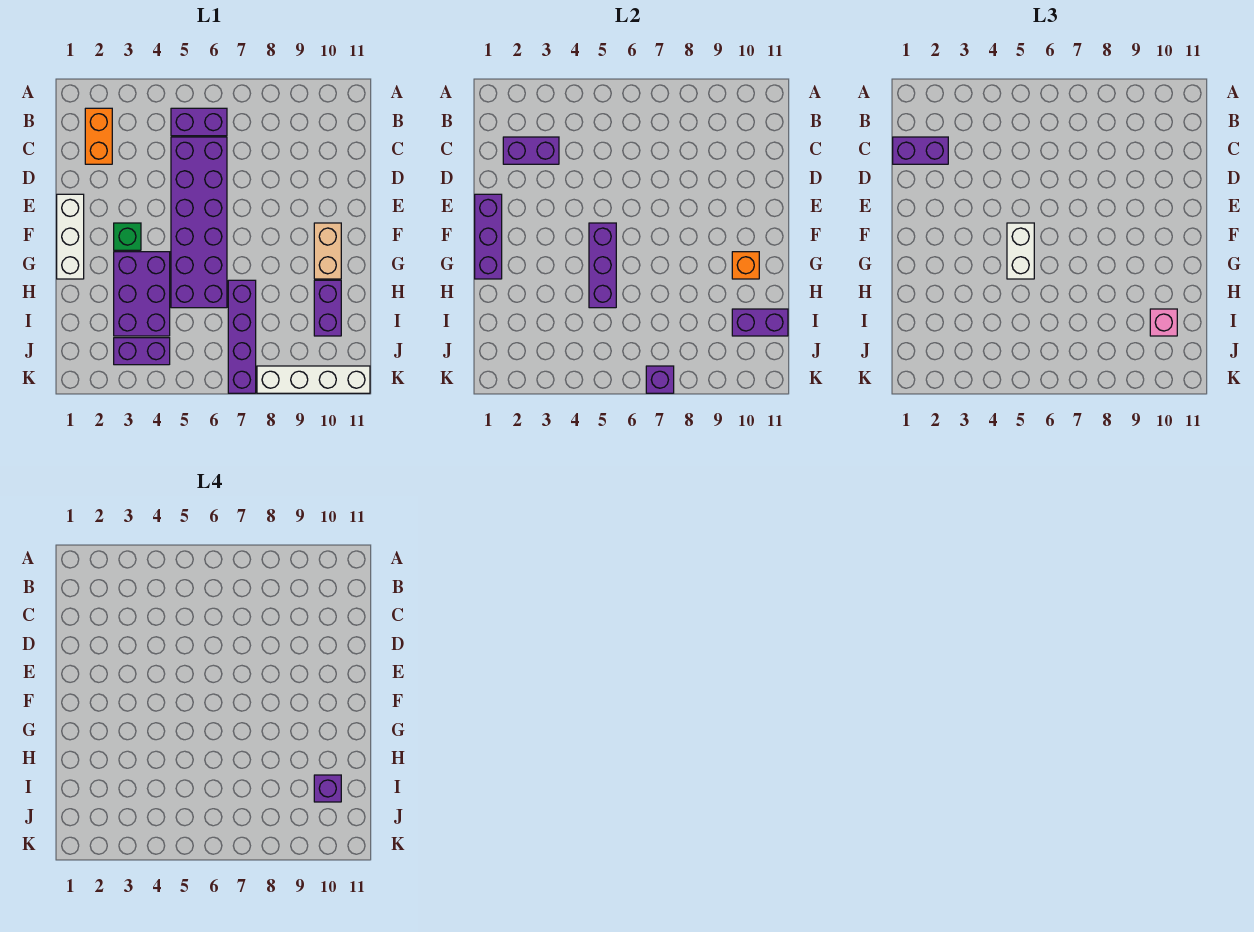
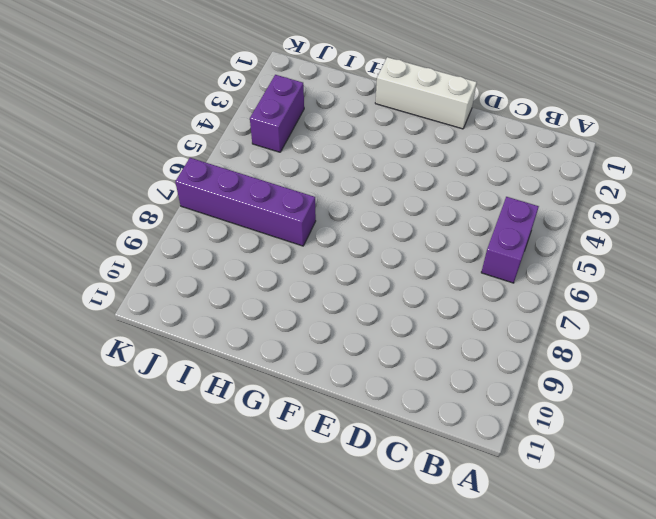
none -> orange 1x2 brick [85,108,112,164]
none -> purple 2x6 brick [171,137,227,308]
none -> green 1x1 brick [114,223,141,250]

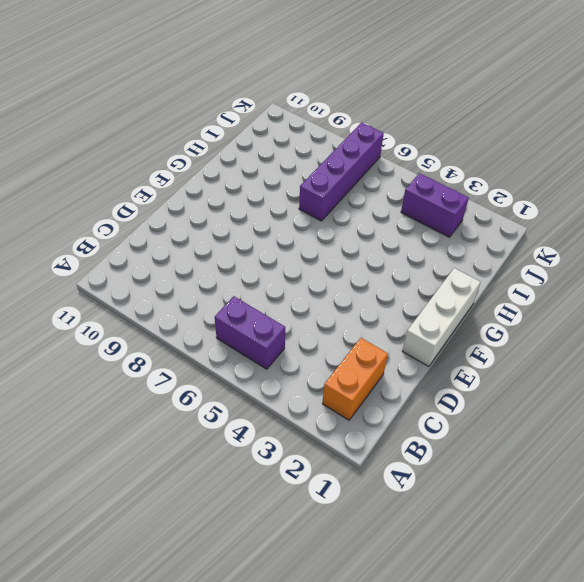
none -> purple 2x6 brick [171,137,227,308]
none -> green 1x1 brick [114,223,141,250]
none -> tan 1x2 brick [314,223,341,279]

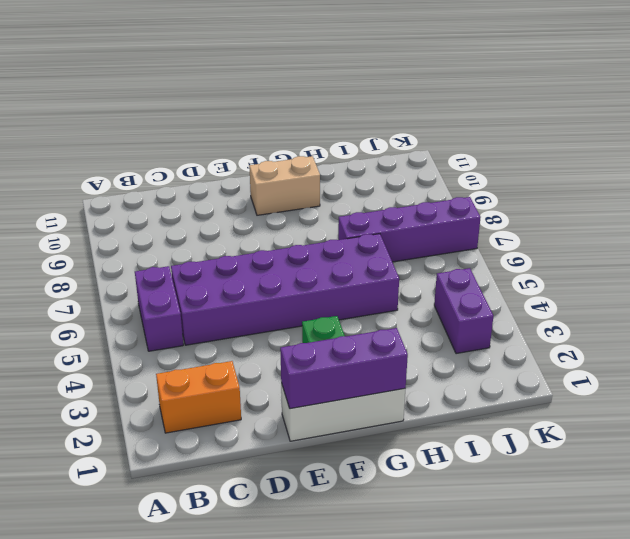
none -> purple 2x3 brick [114,252,170,336]
none -> purple 1x2 brick [314,280,341,336]
none -> white 1x4 brick [257,366,370,393]

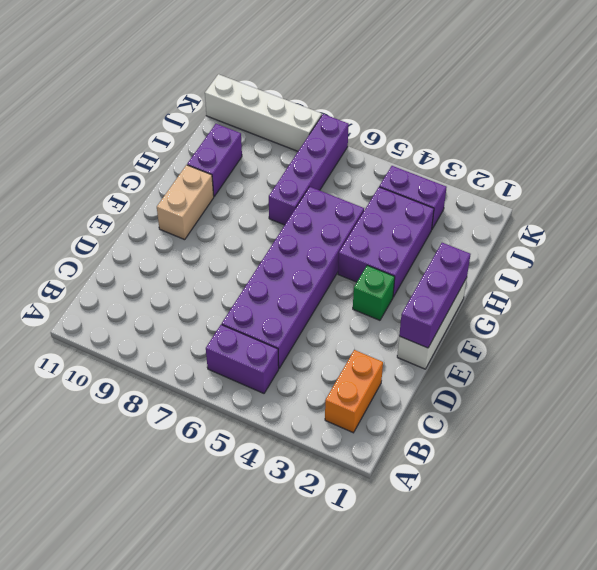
none -> purple 1x2 brick [503,137,559,164]
none -> purple 1x3 brick [589,223,616,308]
none -> orange 1x1 brick [732,252,759,279]

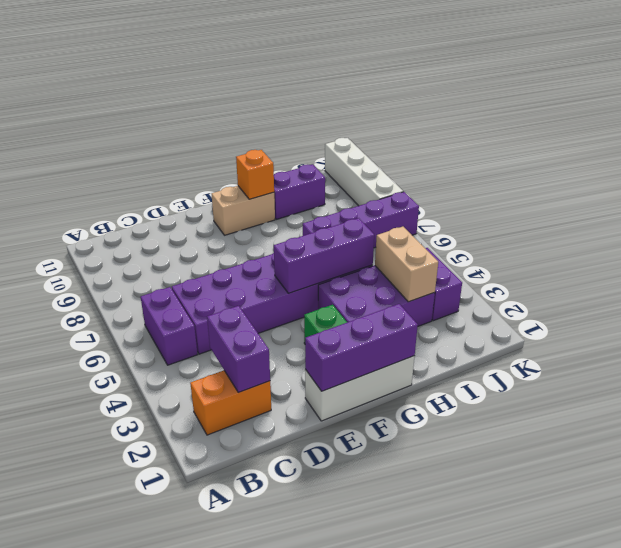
tan 1x2 brick [375,227,438,302] -> none
none -> purple 1x2 brick [732,309,788,336]
none -> purple 1x1 brick [646,366,674,393]
none -> purple 1x2 brick [893,137,948,164]

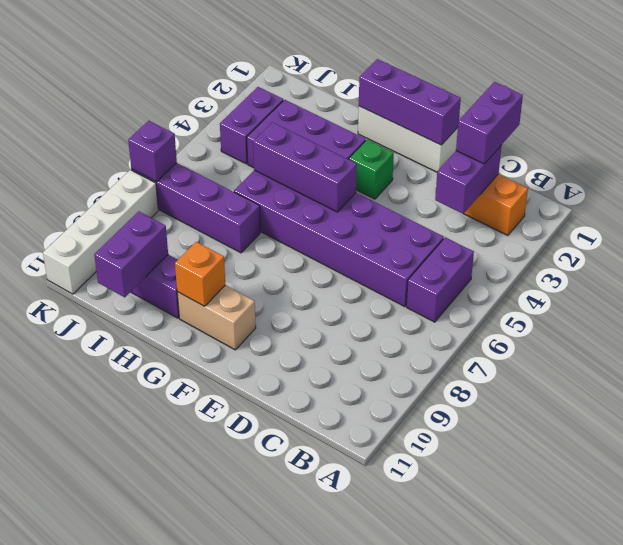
none -> white 1x2 brick [1007,223,1034,279]
none -> pink 1x1 brick [1150,309,1177,336]
none -> purple 1x1 brick [314,775,341,802]

